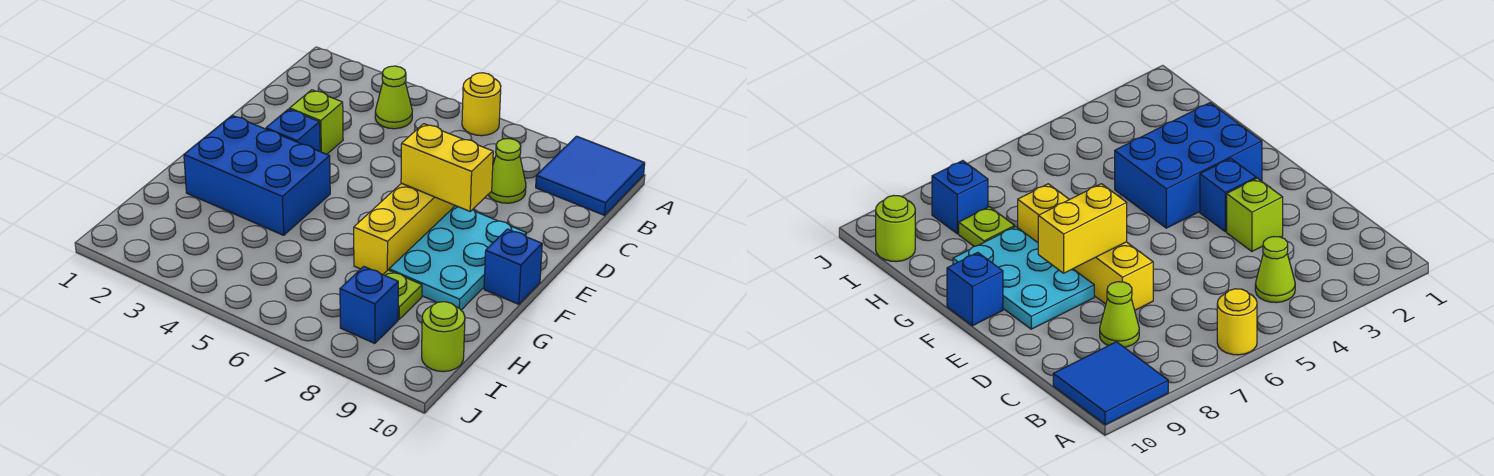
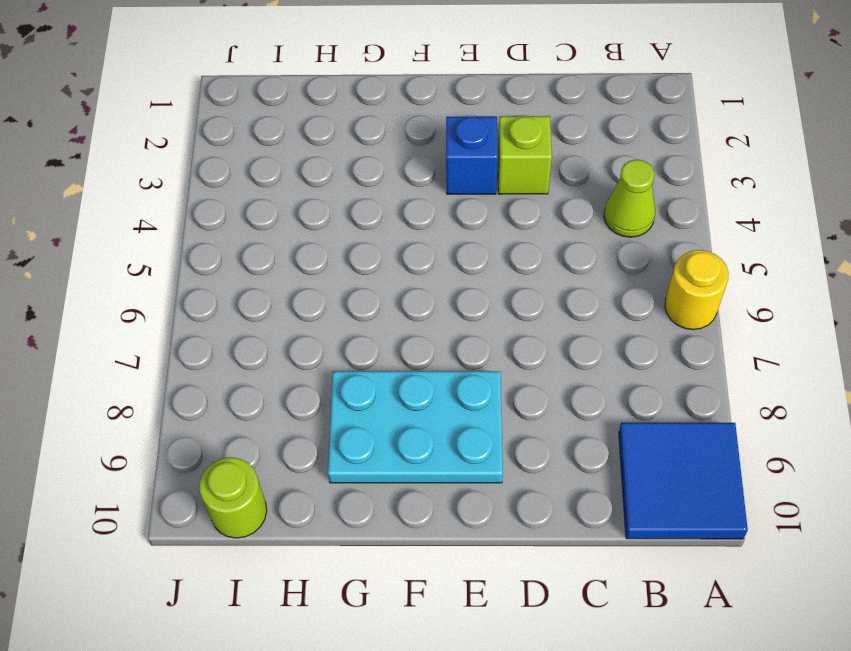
none -> lime 1x1 cone [488,138,526,203]
none -> yellow 1x4 brick [354,183,455,274]
none -> blue 2x3 brick [184,115,330,235]

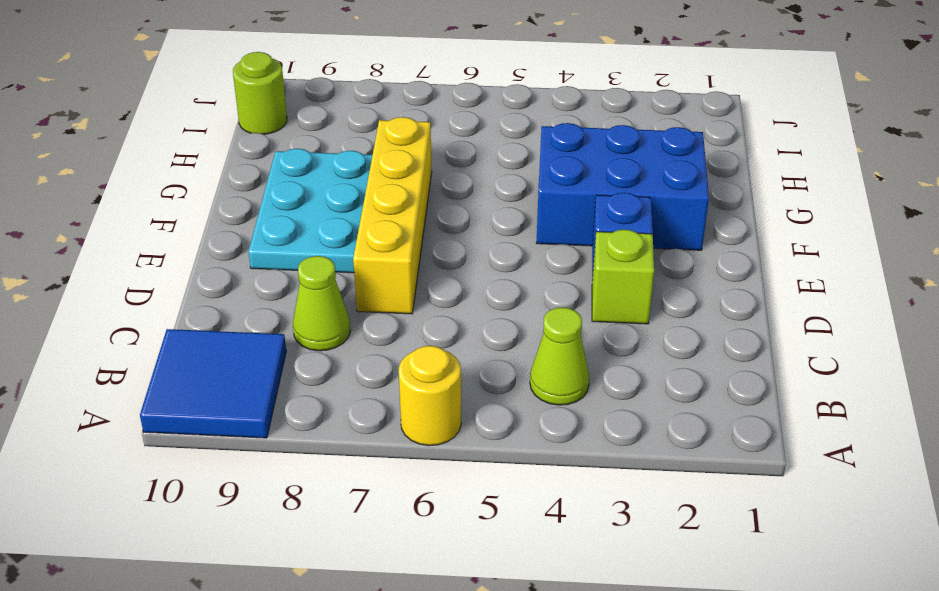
none -> blue 1x1 brick [484,229,542,304]
none -> lime 1x1 plate [383,270,422,319]
none -> blue 1x1 brick [340,267,398,344]

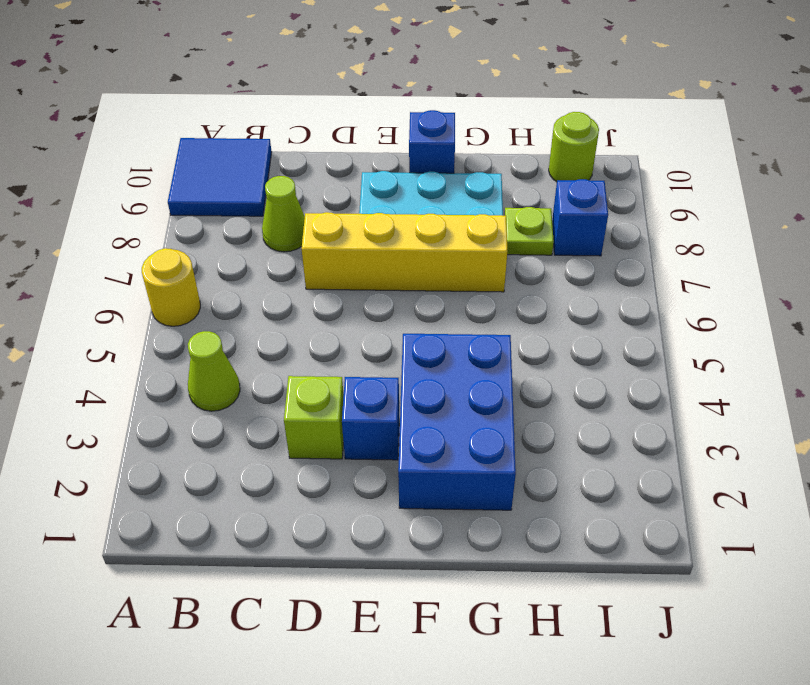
none -> yellow 1x2 brick [401,124,493,211]

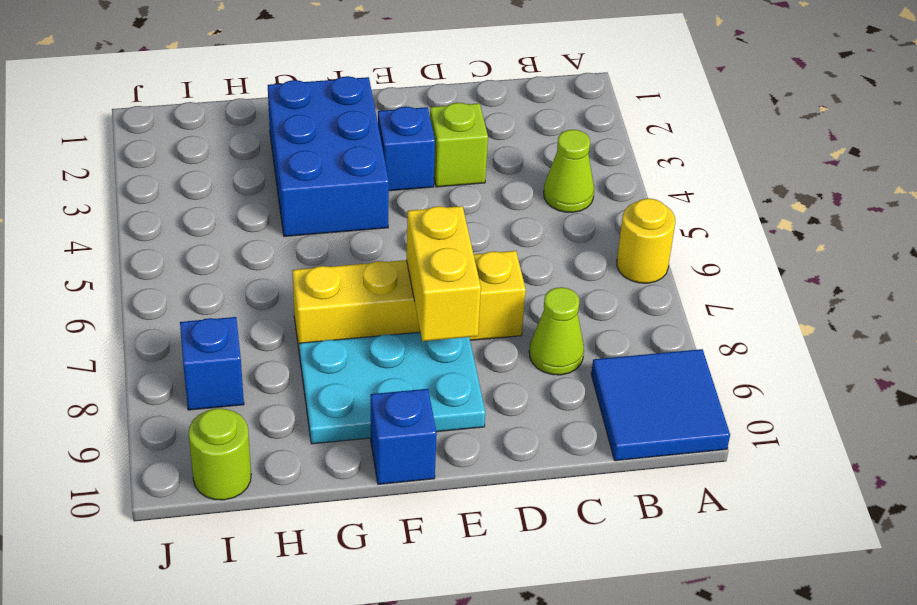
none -> lime 1x1 plate [383,270,422,319]

